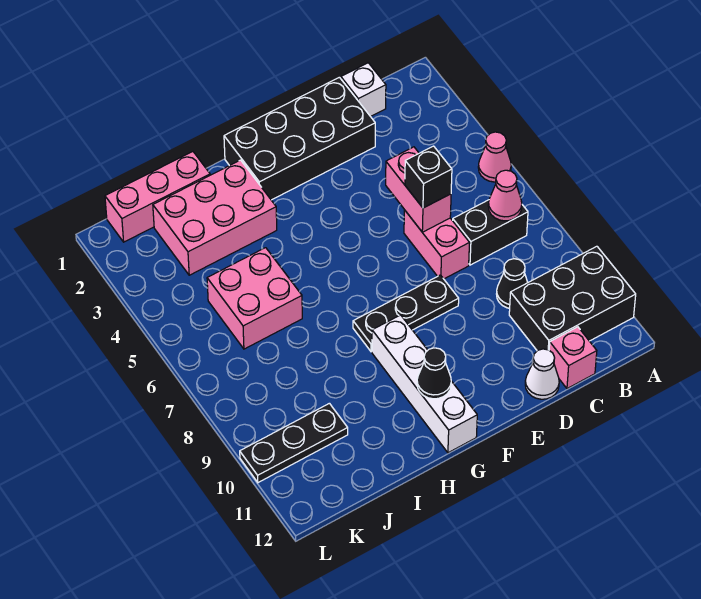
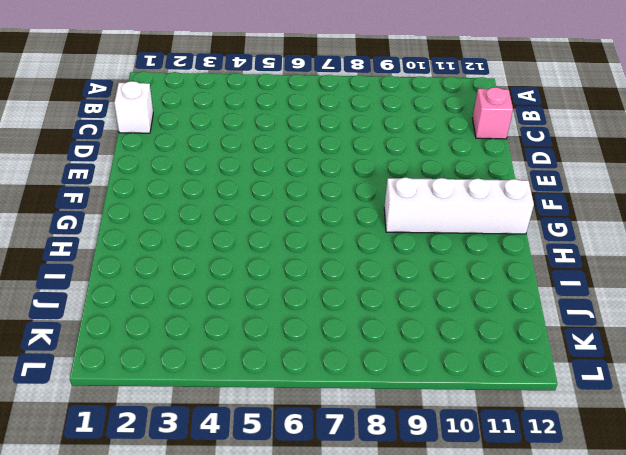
none -> pink 1x1 cone [478,132,511,182]
none -> black 2x3 brick [509,246,636,351]
none -> black 1x2 brick [453,200,528,265]

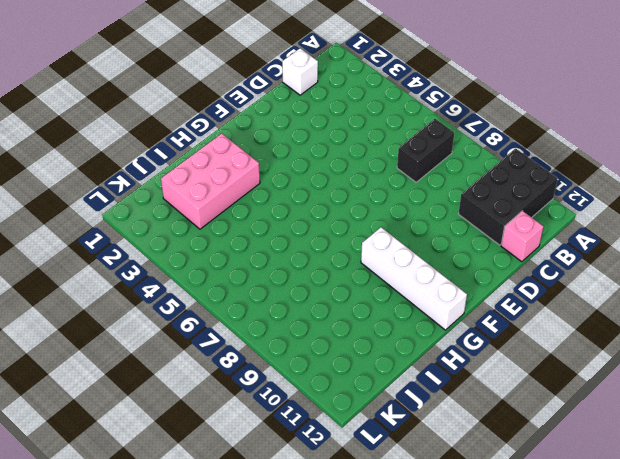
none -> pink 1x1 cone [478,132,511,182]
none -> black 1x1 cone [497,259,528,308]
none -> black 2x4 brick [224,77,375,200]

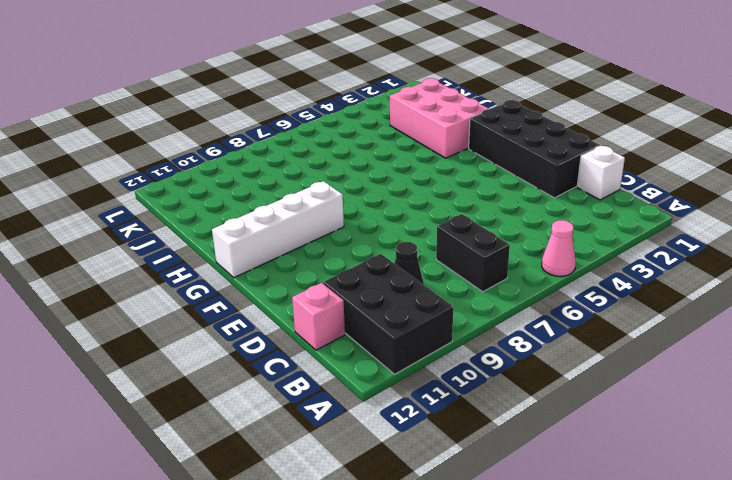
none -> pink 1x2 brick [404,210,469,279]
none -> white 1x1 cone [525,349,559,399]
none -> black 1x3 plate [353,275,459,352]

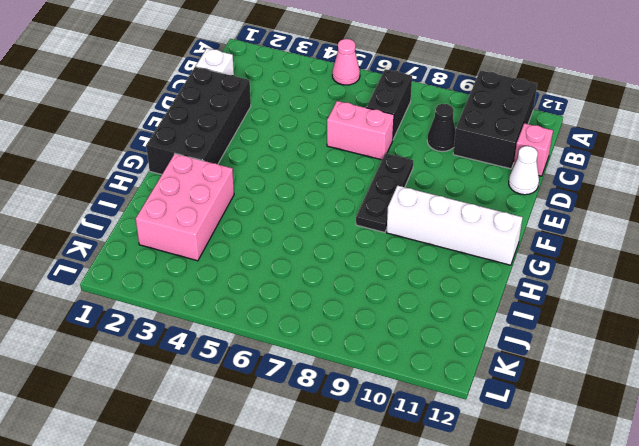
none -> pink 1x3 brick [105,152,210,242]
none -> pink 2x2 brick [207,248,302,349]
none -> black 1x3 plate [240,403,348,483]

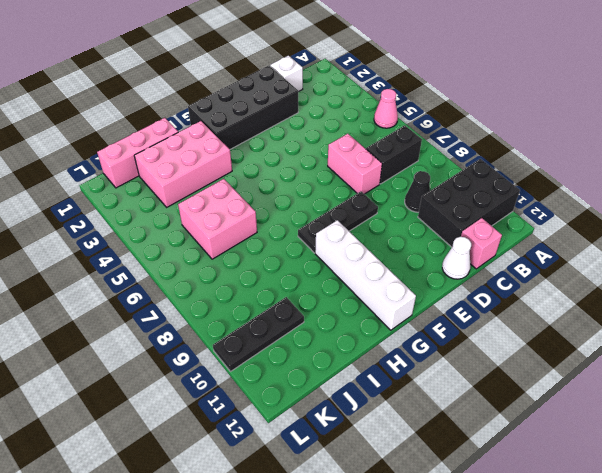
none -> pink 1x1 cone [488,170,522,221]
none -> pink 1x2 brick [386,147,451,232]
none -> black 1x1 cone [417,348,451,399]

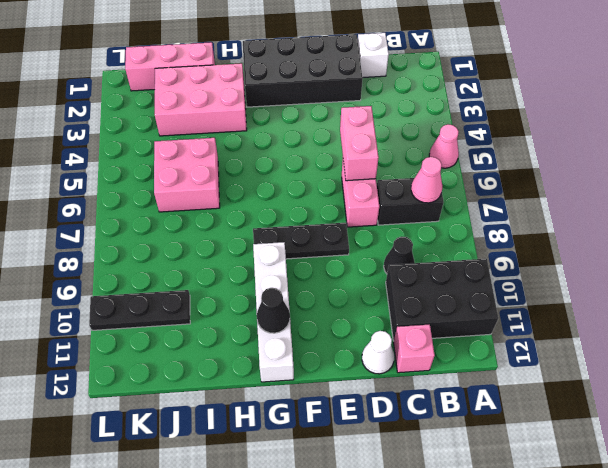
none -> black 1x1 brick [405,146,452,208]

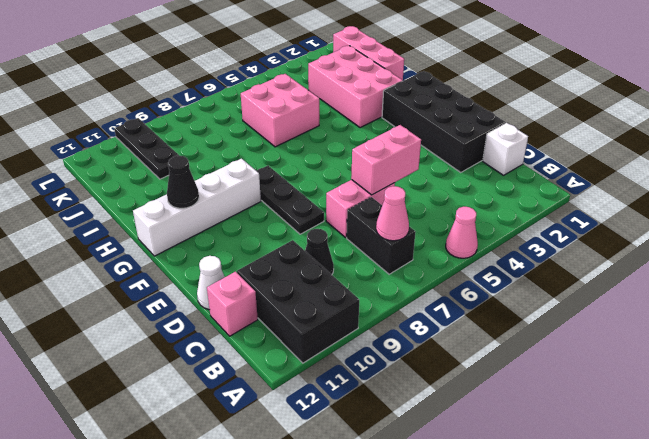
none -> black 1x1 brick [405,146,452,208]

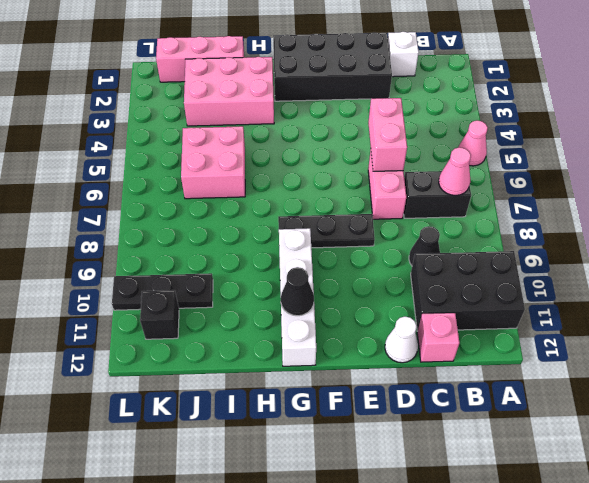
black 1x1 brick [140,290,179,339] -> black 1x1 brick moved to [405,146,452,208]

